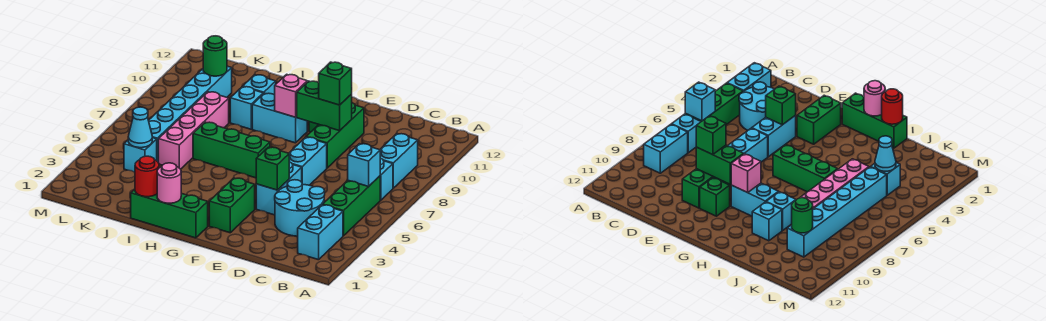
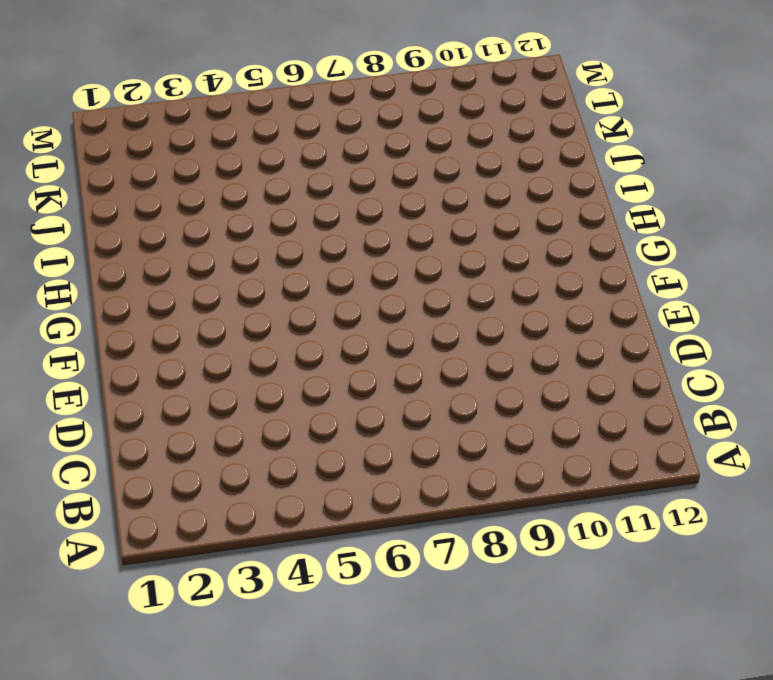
none -> cyan 1x2 brick [298,205,343,260]
none -> green 1x3 brick [323,176,380,236]
none -> cyan 1x1 brick [380,158,393,200]

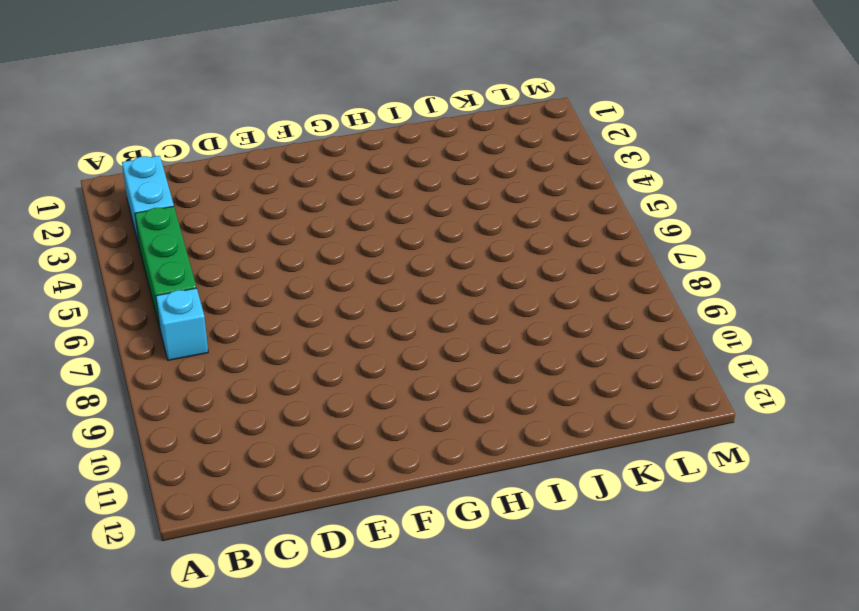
none -> cyan 1x2 brick [380,134,418,188]
none -> cyan 2x2 round brick [275,180,325,236]
none -> cyan 1x2 brick [256,162,302,215]

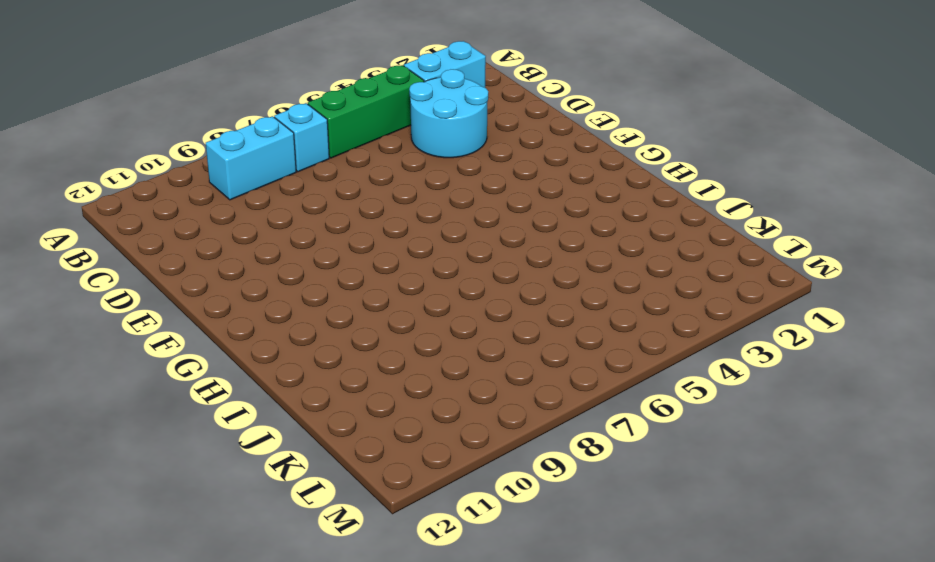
none -> cyan 1x2 brick [256,162,302,215]
none -> cyan 1x2 brick [289,137,327,185]
none -> green 1x3 brick [307,103,364,168]

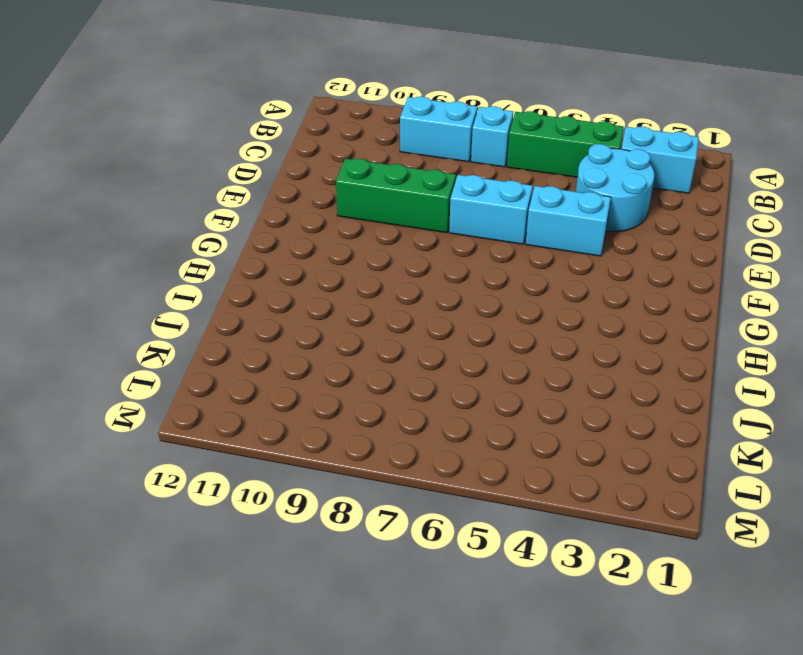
none -> green 1x2 brick [209,178,255,233]
none -> green 1x1 brick [700,178,730,216]
none -> green 1x3 brick [131,189,208,238]

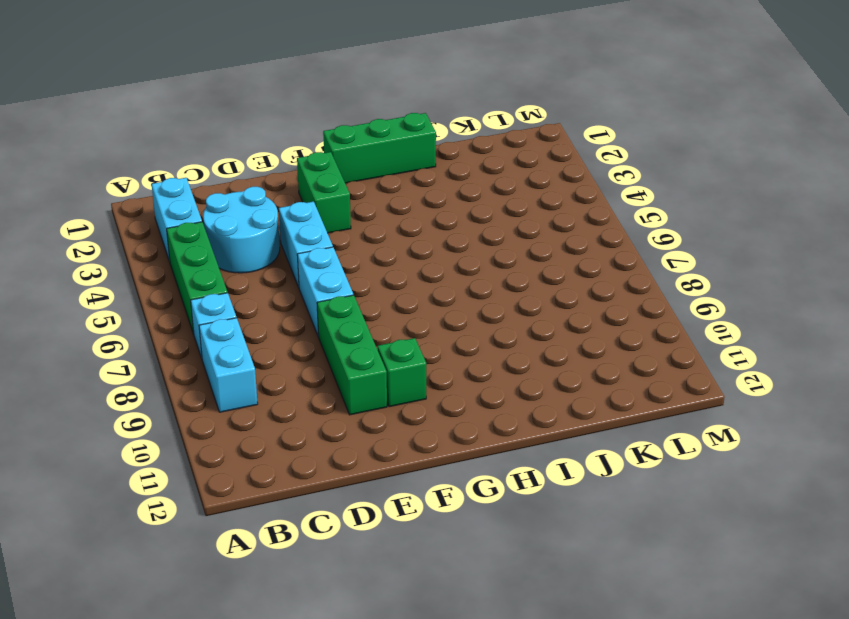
none -> green 1x3 brick [193,122,270,178]
none -> cyan 1x2 brick [252,93,307,143]
none -> cyan 1x1 brick [230,87,263,129]

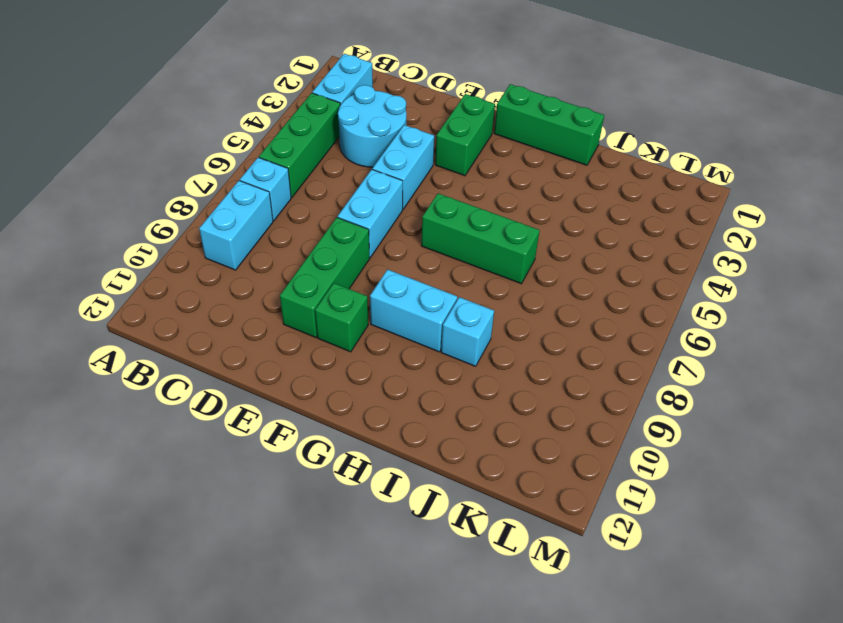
none -> cyan 1x1 brick [243,75,276,95]
none -> pink 1x4 brick [158,92,229,169]
none -> cyan 1x1 brick [124,138,157,172]

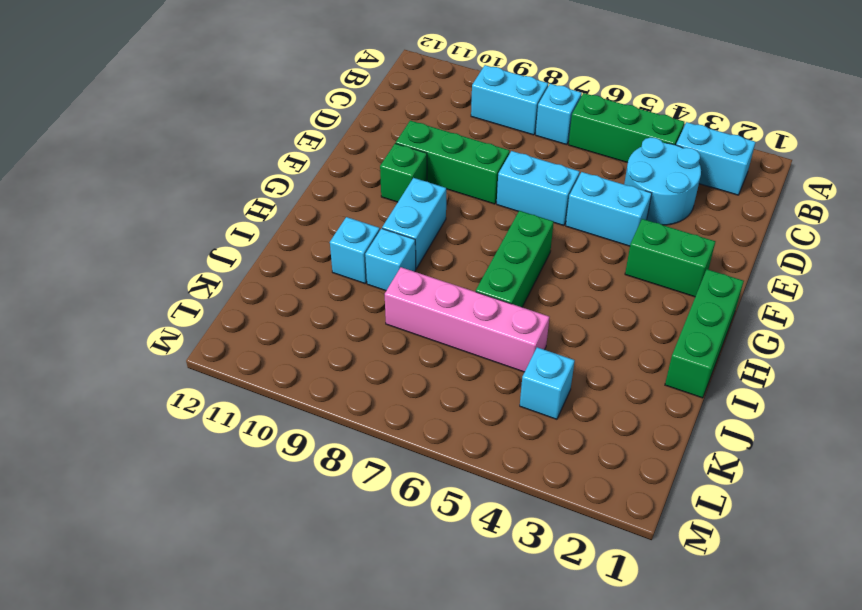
none -> cyan 1x6 brick [148,66,232,162]
none -> cyan 1x1 brick [348,144,380,186]
none -> green 1x1 brick [256,147,289,190]

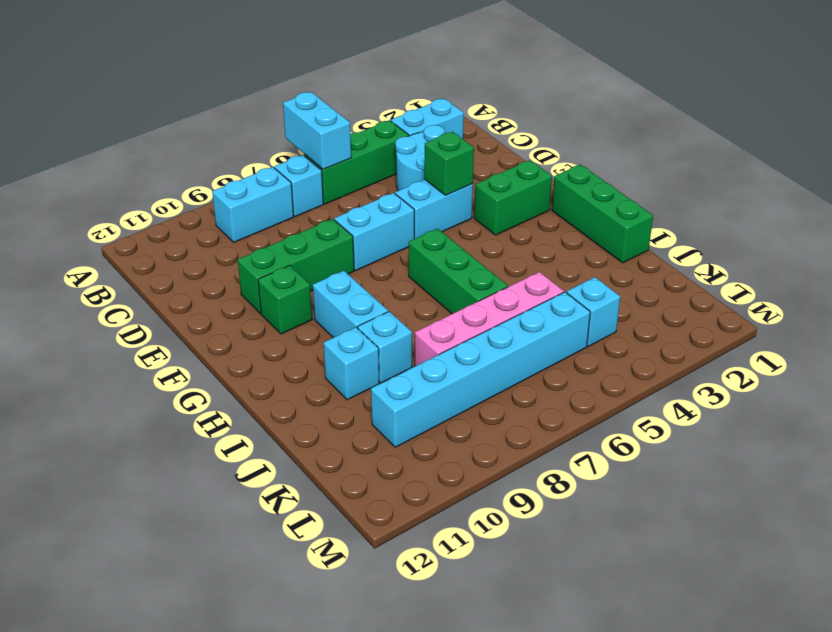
cyan 1x2 brick [283,92,351,169] -> cyan 1x1 brick [348,144,380,186]
none -> green 1x2 brick [296,81,352,131]
none -> pink 1x1 brick [275,74,307,117]
none -> pink 1x1 round brick [157,163,181,203]

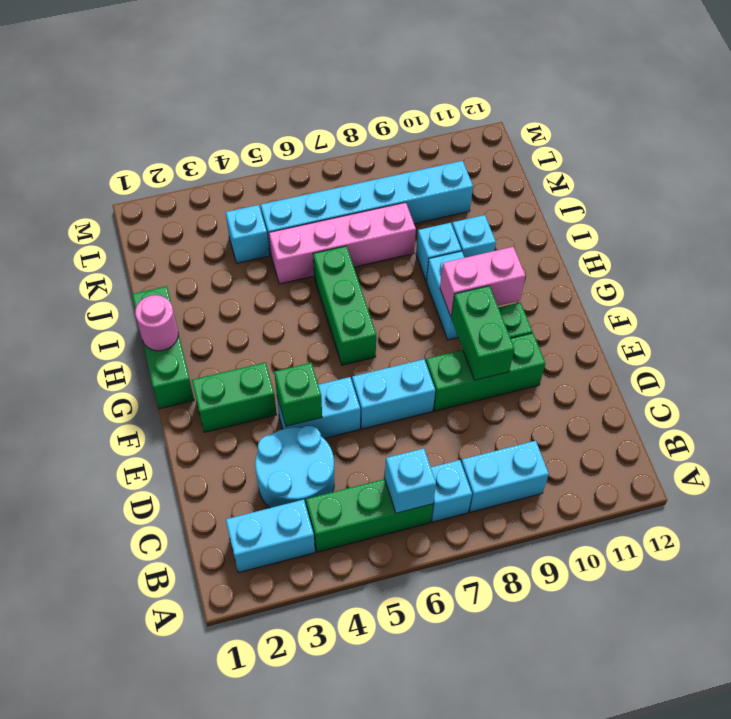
pink 1x2 brick [440,247,525,316] -> pink 1x1 brick [275,74,307,117]
none -> red 1x1 round brick [135,156,159,197]
none -> cyan 1x1 cone [128,107,152,148]
none -> green 1x1 round brick [203,36,227,76]

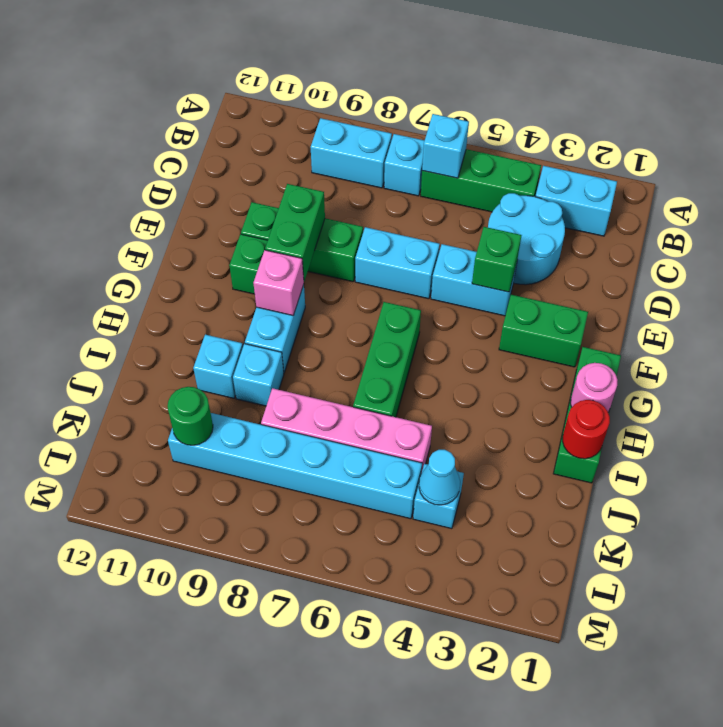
none -> green 1x1 brick [319,62,352,105]

